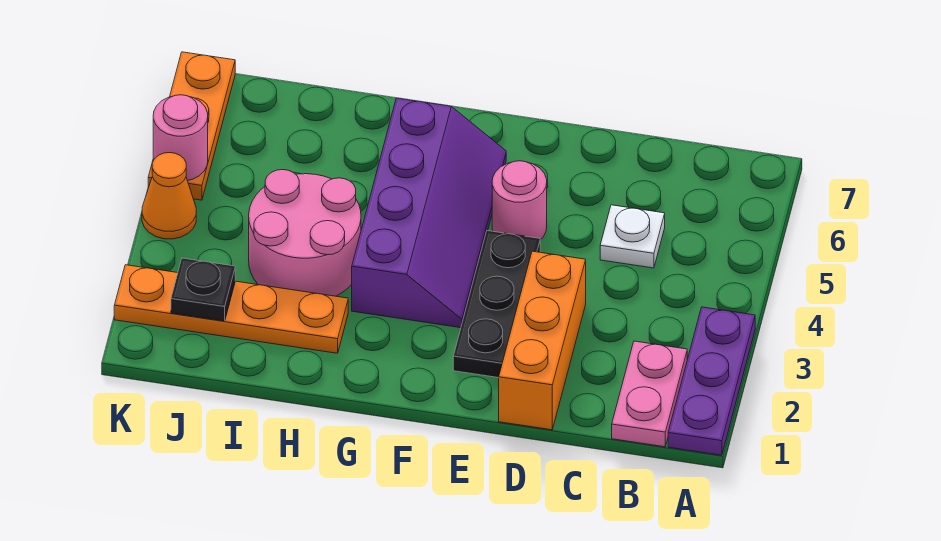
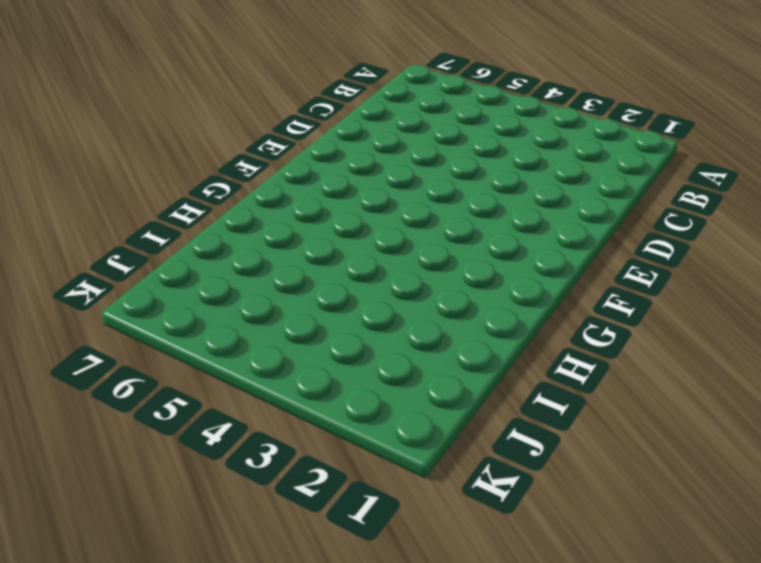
none -> purple 1x3 plate [668,307,755,455]
none -> pink 1x2 plate [612,341,687,447]
none -> white 1x1 plate [600,205,665,268]

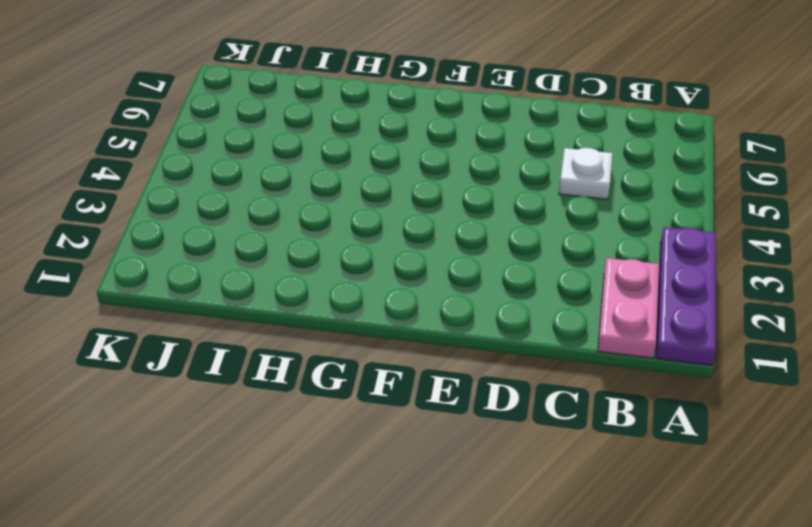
none -> orange 1x3 brick [499,251,586,430]
none -> black 1x3 plate [453,231,540,378]
none -> pink 1x1 round brick [492,161,547,240]

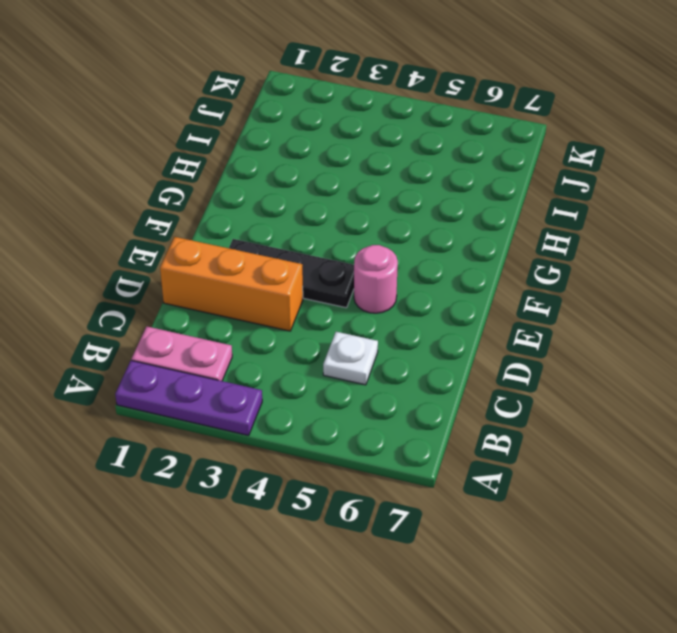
none -> purple 2x4 slope [352,98,506,328]
none -> orange 1x4 plate [114,265,348,353]
none -> pink 2x2 round brick [249,170,361,296]

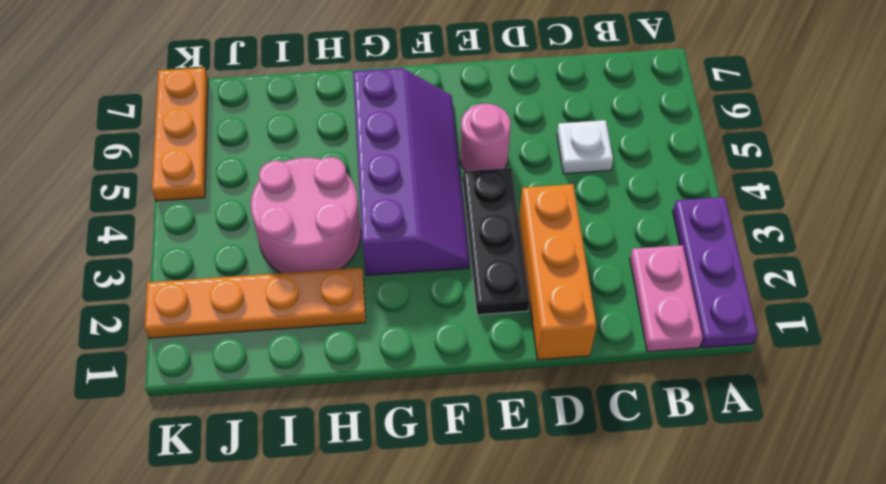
none -> orange 1x1 cone [142,153,196,239]
none -> black 1x1 plate [171,258,235,321]
none -> pink 1x1 round brick [153,95,208,181]

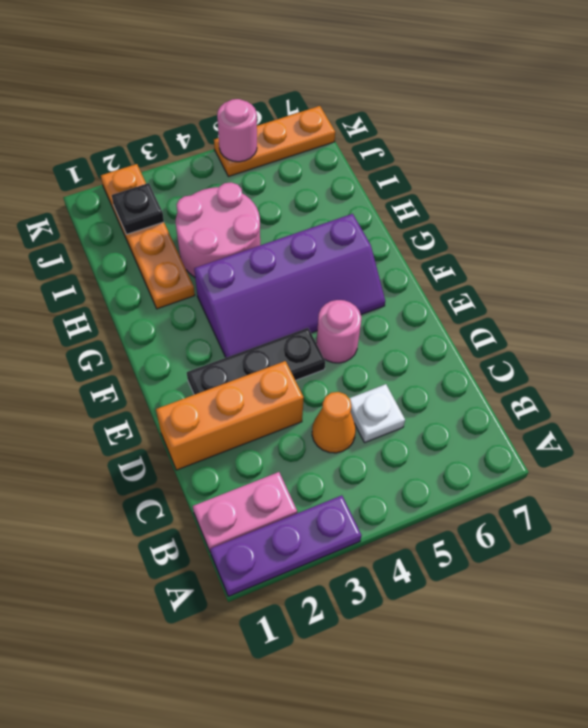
orange 1x1 cone [312,392,356,453] -> orange 1x1 cone moved to [142,153,196,239]

